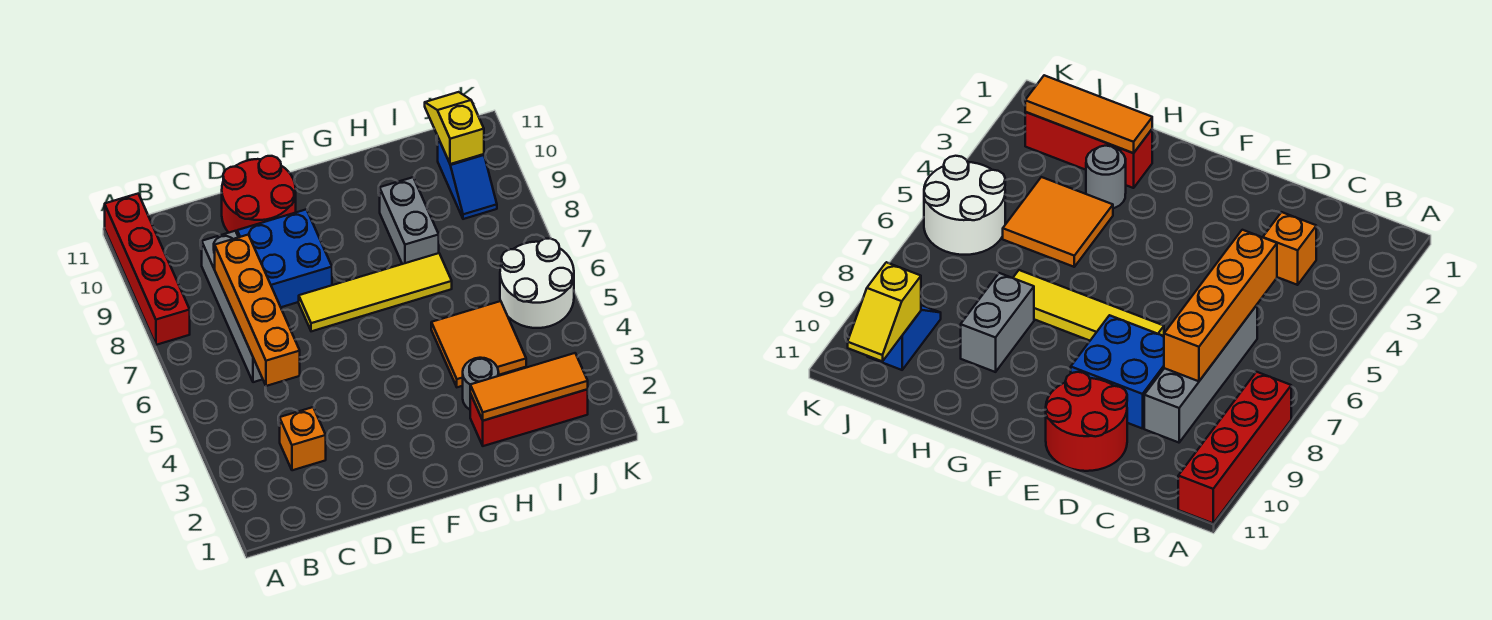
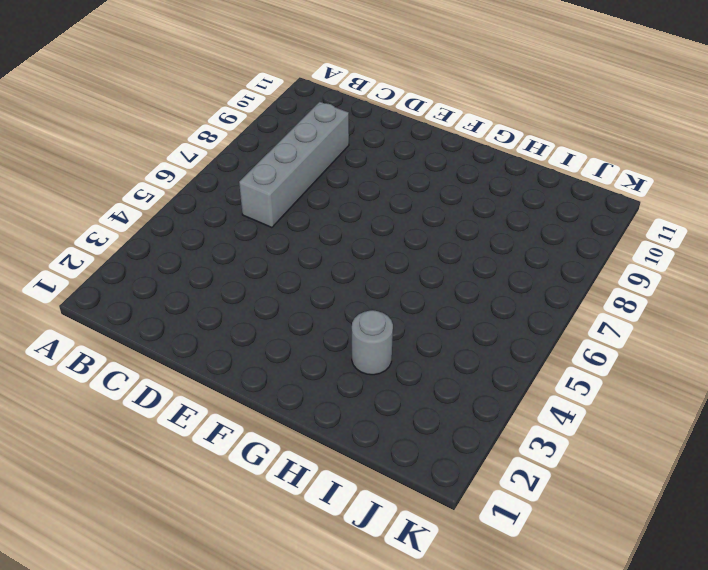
none -> red 1x4 brick [105,194,190,345]
none -> orange 1x1 brick [280,407,326,470]
none -> blue 2x2 brick [237,209,332,307]

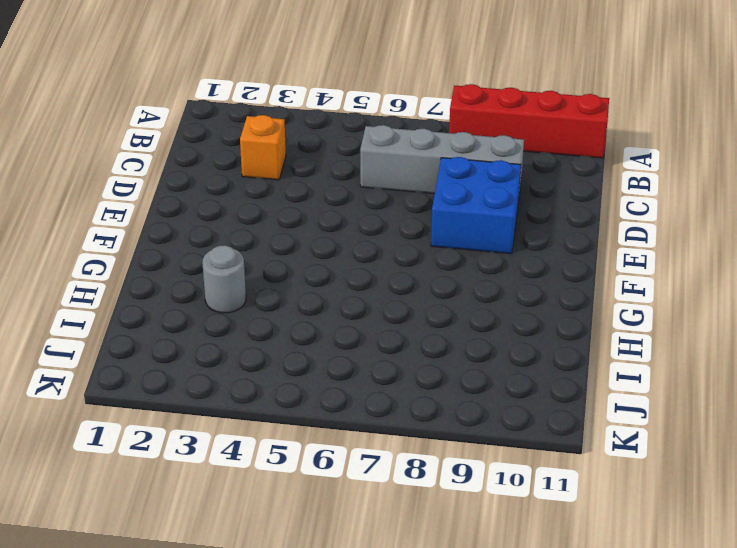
none -> red 2x2 round brick [222,156,296,233]
none -> yellow 1x4 tile [299,253,452,331]
none -> red 1x3 brick [470,389,588,446]

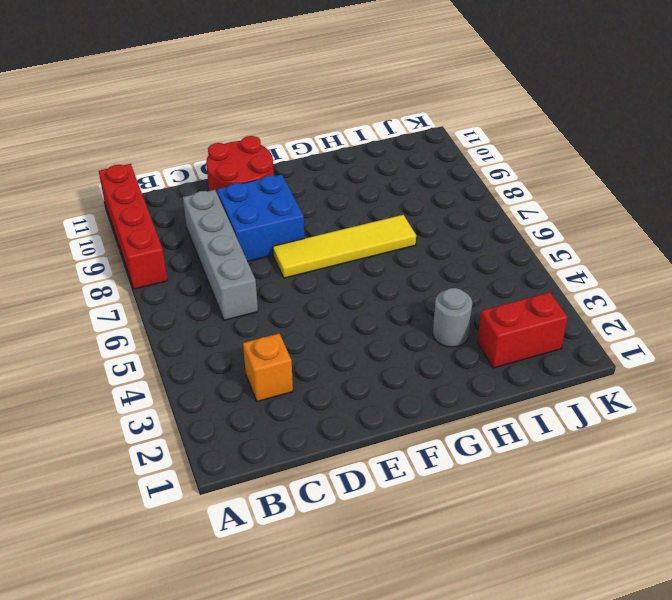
red 1x2 brick [477,292,568,368] -> red 1x3 brick [470,389,588,446]
none -> orange 2x2 tile [431,301,526,387]
none -> grey 1x2 brick [380,177,439,264]
none -> white 2x2 round brick [500,239,574,328]

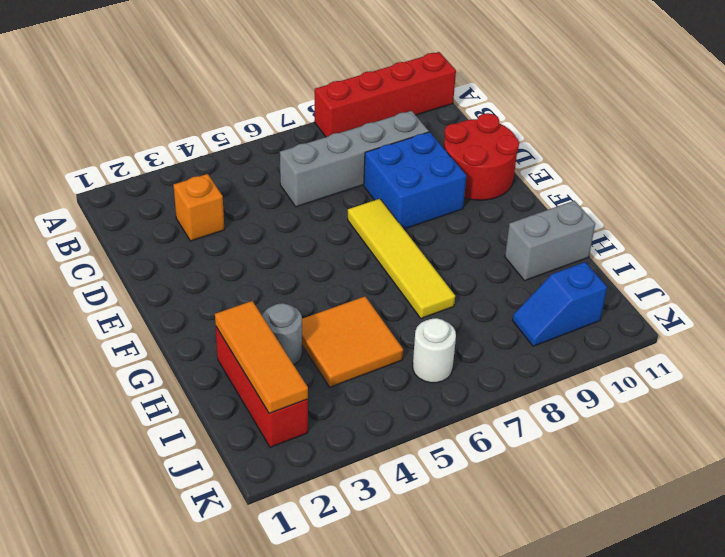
grey 1x2 brick [505,201,595,281] -> grey 1x2 brick moved to [380,177,439,264]
white 1x1 round brick [413,318,456,383] -> white 2x2 round brick [500,239,574,328]
none -> orange 1x4 brick [215,235,300,386]
none -> yellow 1x2 slope [425,92,484,164]

